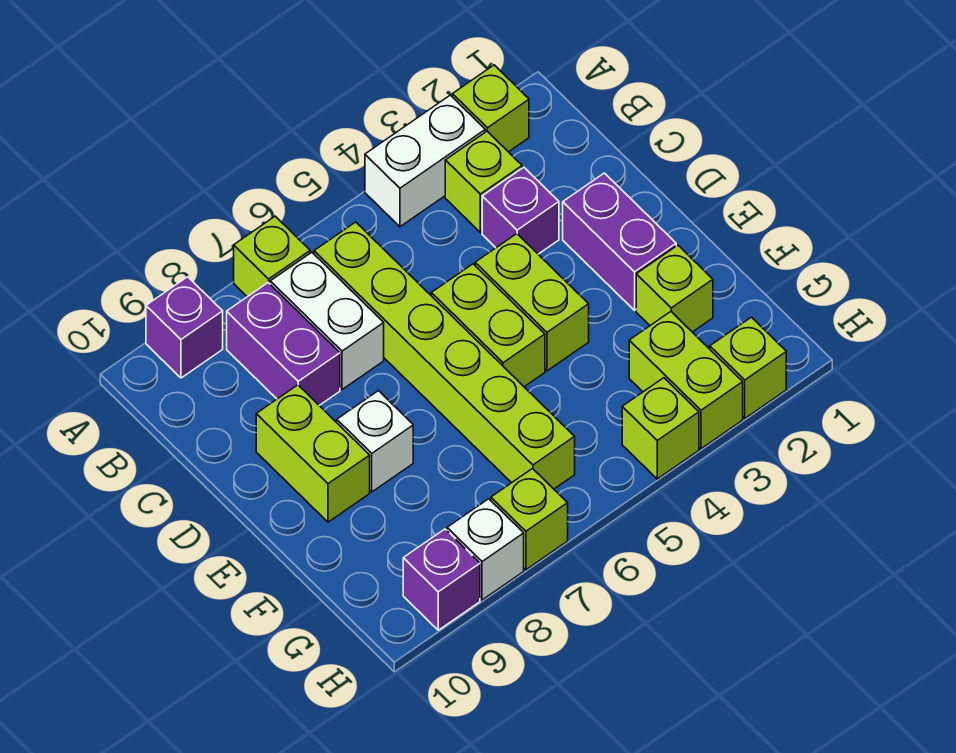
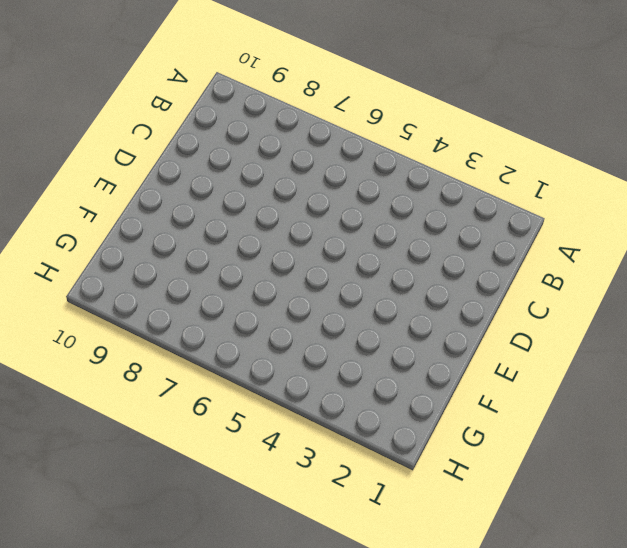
none -> lime 1x1 brick [452,65,529,152]
none -> white 1x2 brick [365,95,485,227]
none -> lime 1x1 brick [234,216,310,297]

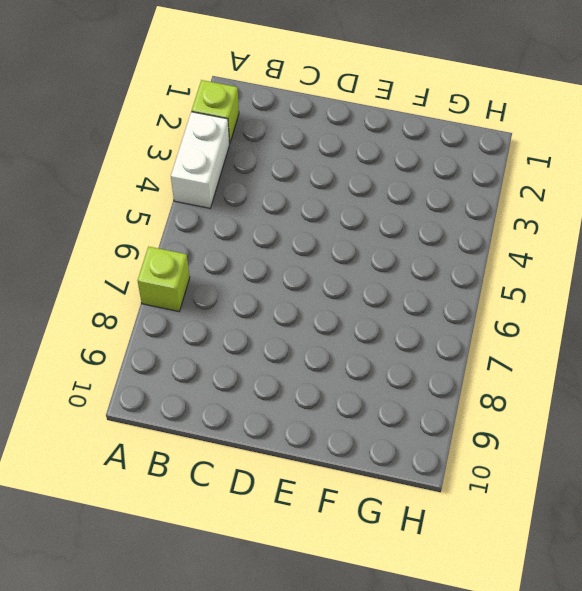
none -> purple 1x1 brick [146,277,223,378]
none -> lime 1x1 brick [445,131,522,233]
none -> lime 1x6 brick [314,222,575,489]

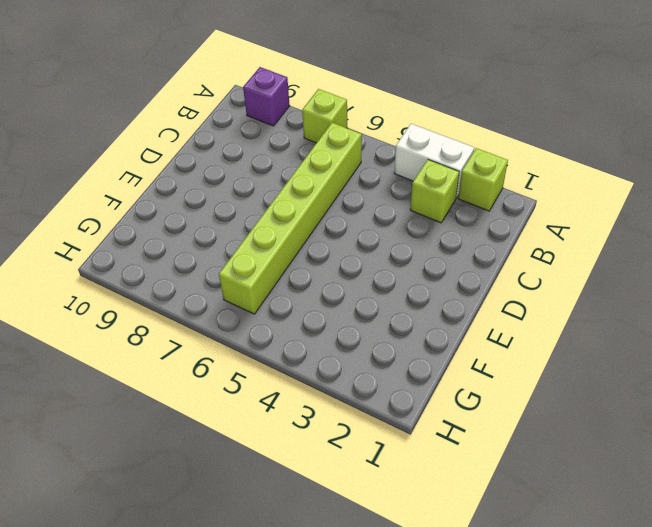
none -> white 1x2 brick [270,252,384,390]
none -> purple 1x2 brick [227,283,340,405]
none -> purple 1x1 brick [482,167,559,254]

